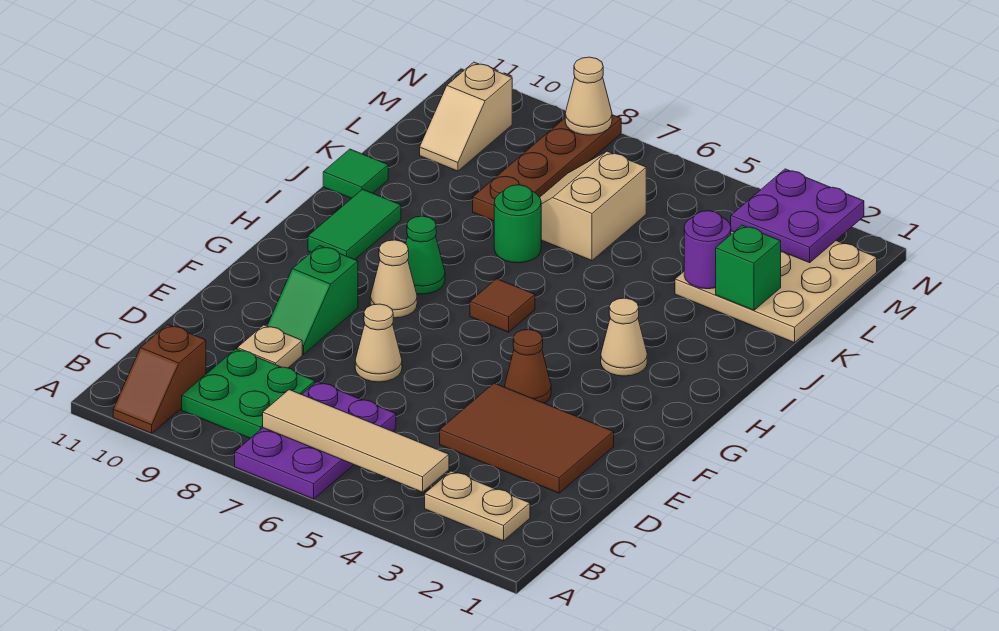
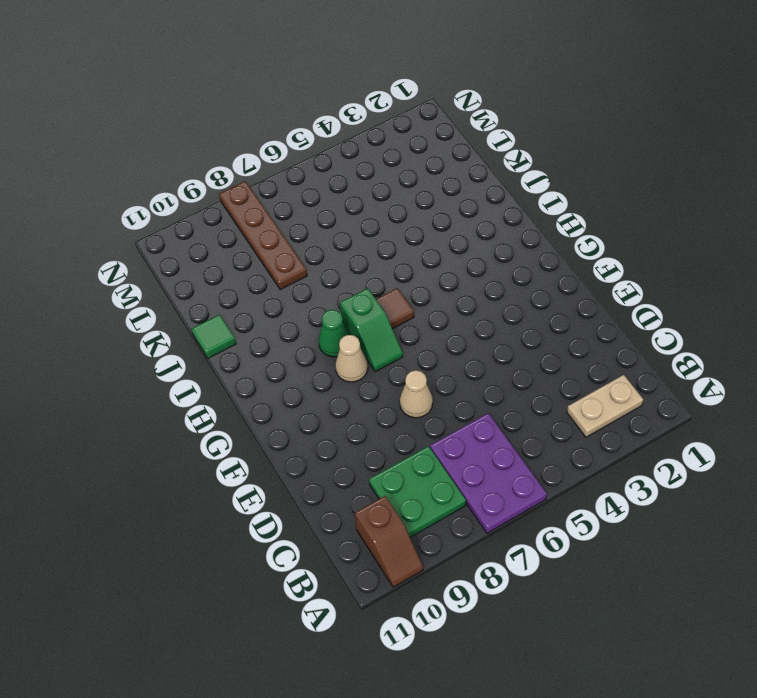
green 1x2 slope [340,288,403,372] -> green 1x2 slope moved to [267,246,358,355]
none -> brown 2x3 tile [440,383,614,493]
none -> tan 1x1 plate [237,325,302,368]
none -> brown 1x1 cone [505,329,551,403]

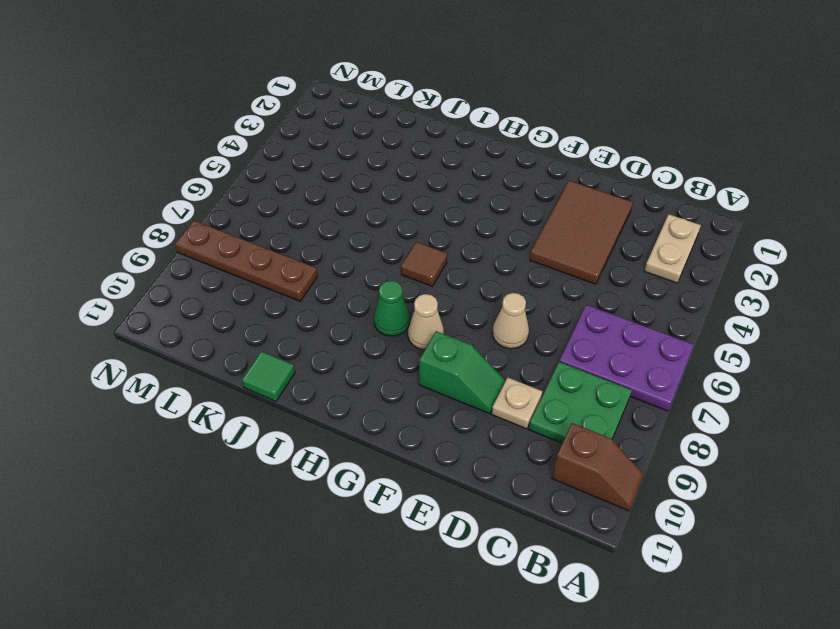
none -> brown 1x1 cone [505,329,551,403]
none -> tan 1x1 cone [601,298,647,376]
none -> green 1x2 tile [308,189,401,260]

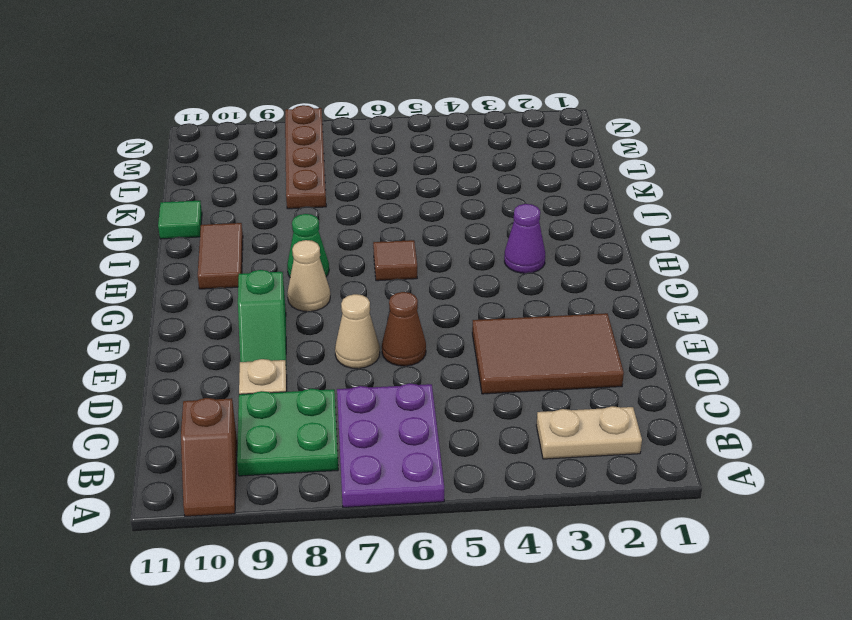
brown 1x1 cone [382,292,426,366] -> brown 1x1 cone moved to [505,329,551,403]
purple 1x1 cone [504,204,545,273] -> tan 1x1 cone [601,298,647,376]
brown 1x2 tile [198,223,243,289] -> green 1x2 tile [308,189,401,260]
none -> green 1x1 round brick [494,185,541,263]
none -> tan 3x3 plate [675,231,877,343]
none -> tan 2x2 slope [540,151,646,261]

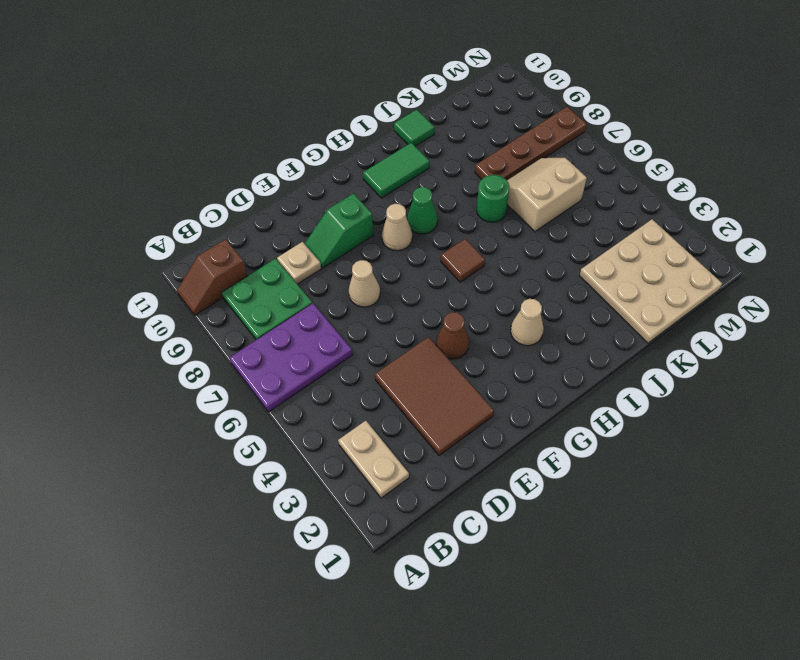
none -> tan 1x2 slope [420,62,512,171]
none -> tan 1x4 tile [263,390,449,492]
none -> green 1x1 brick [716,225,781,310]

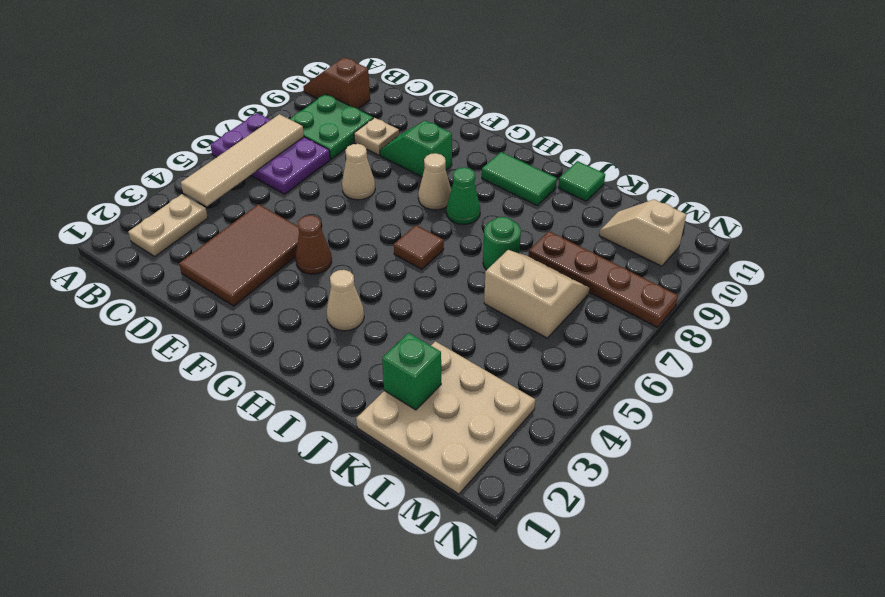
none -> purple 1x1 round brick [684,211,731,289]
none -> purple 2x2 plate [731,169,864,263]
none -> tan 1x1 cone [565,57,612,135]

